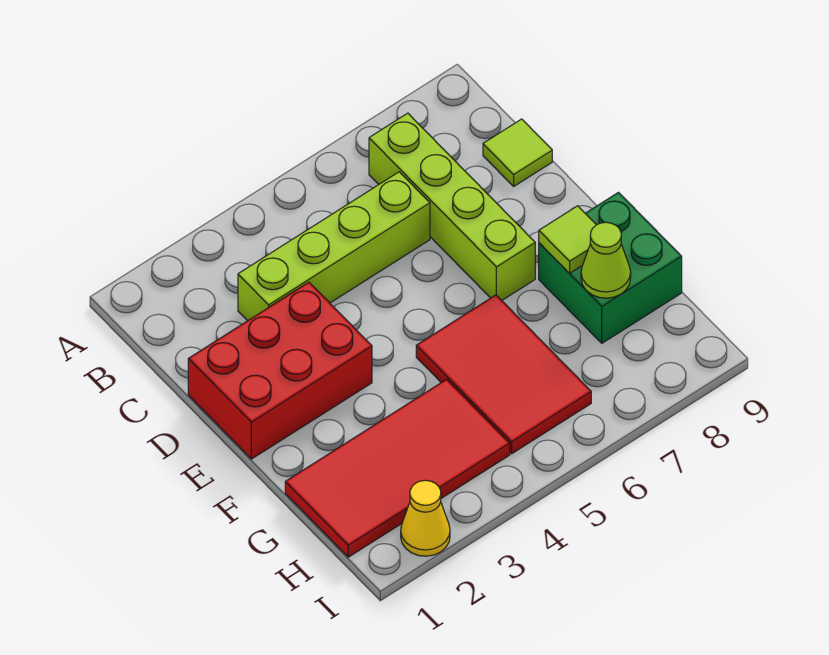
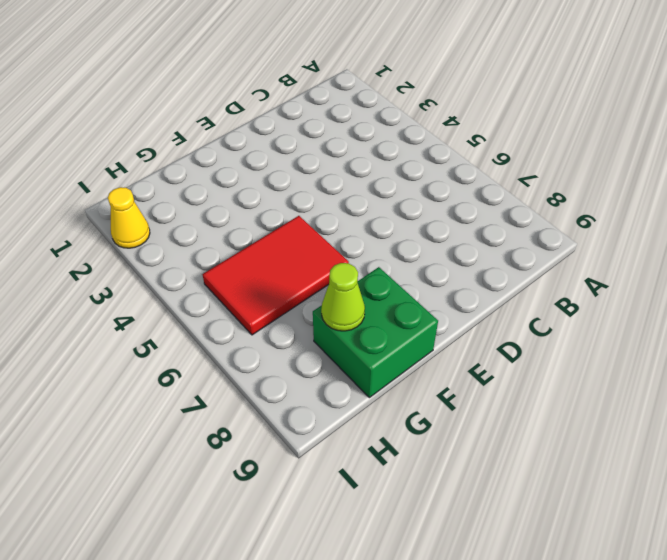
none -> lime 1x4 brick [369,113,535,300]
none -> lime 1x4 brick [238,172,430,321]

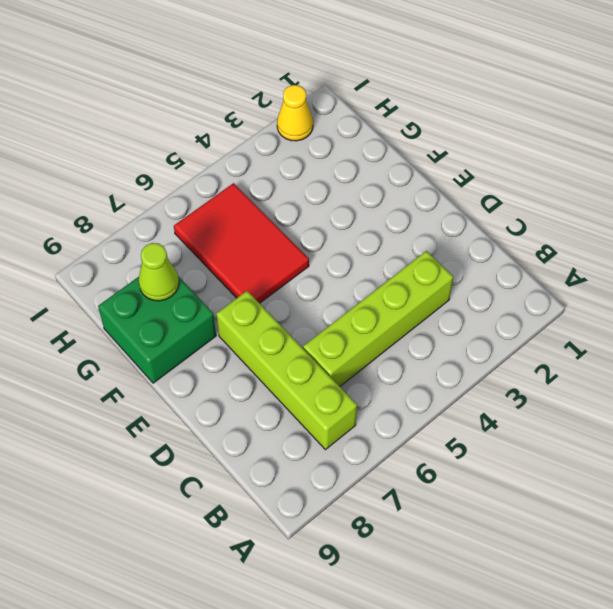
none -> lime 1x1 tile [483,119,552,186]
none -> red 2x3 brick [188,282,372,459]

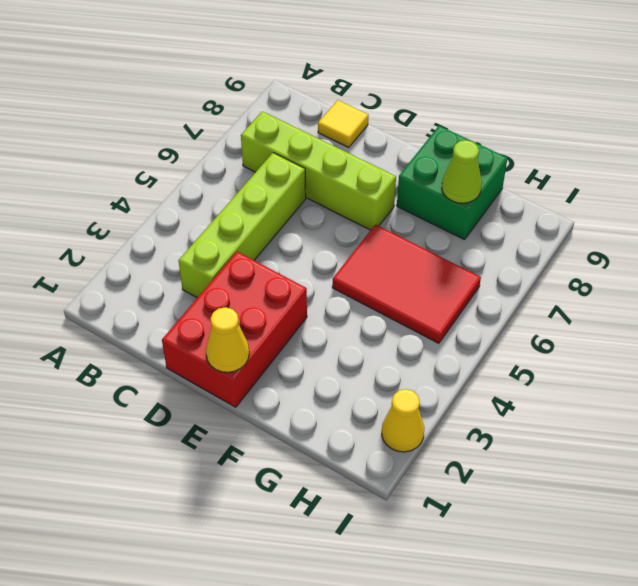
yellow 1x1 tile [318,100,369,147] -> lime 1x1 tile [483,119,552,186]
yellow 1x1 cone [206,307,249,372] -> none
none -> red 2x4 tile [285,379,510,557]
none -> lime 1x1 tile [539,206,596,273]

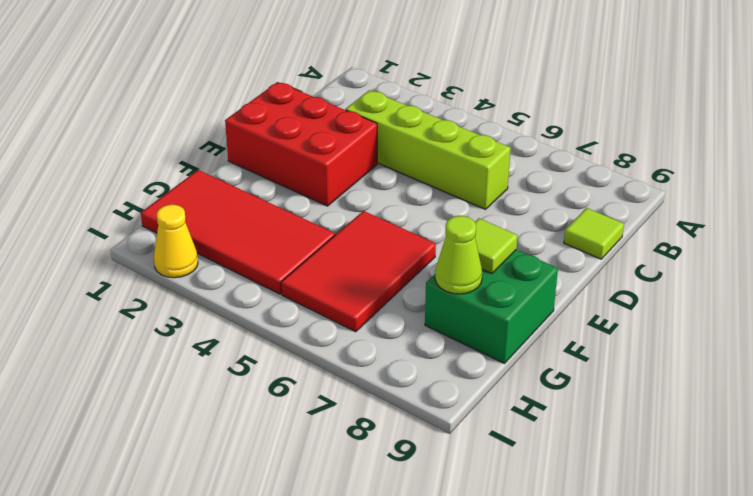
none -> lime 1x4 brick [369,113,535,300]

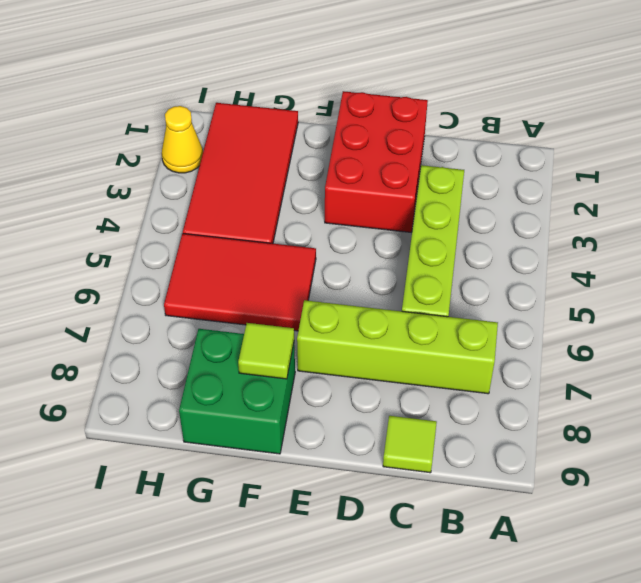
none -> lime 1x1 cone [581,222,631,298]

